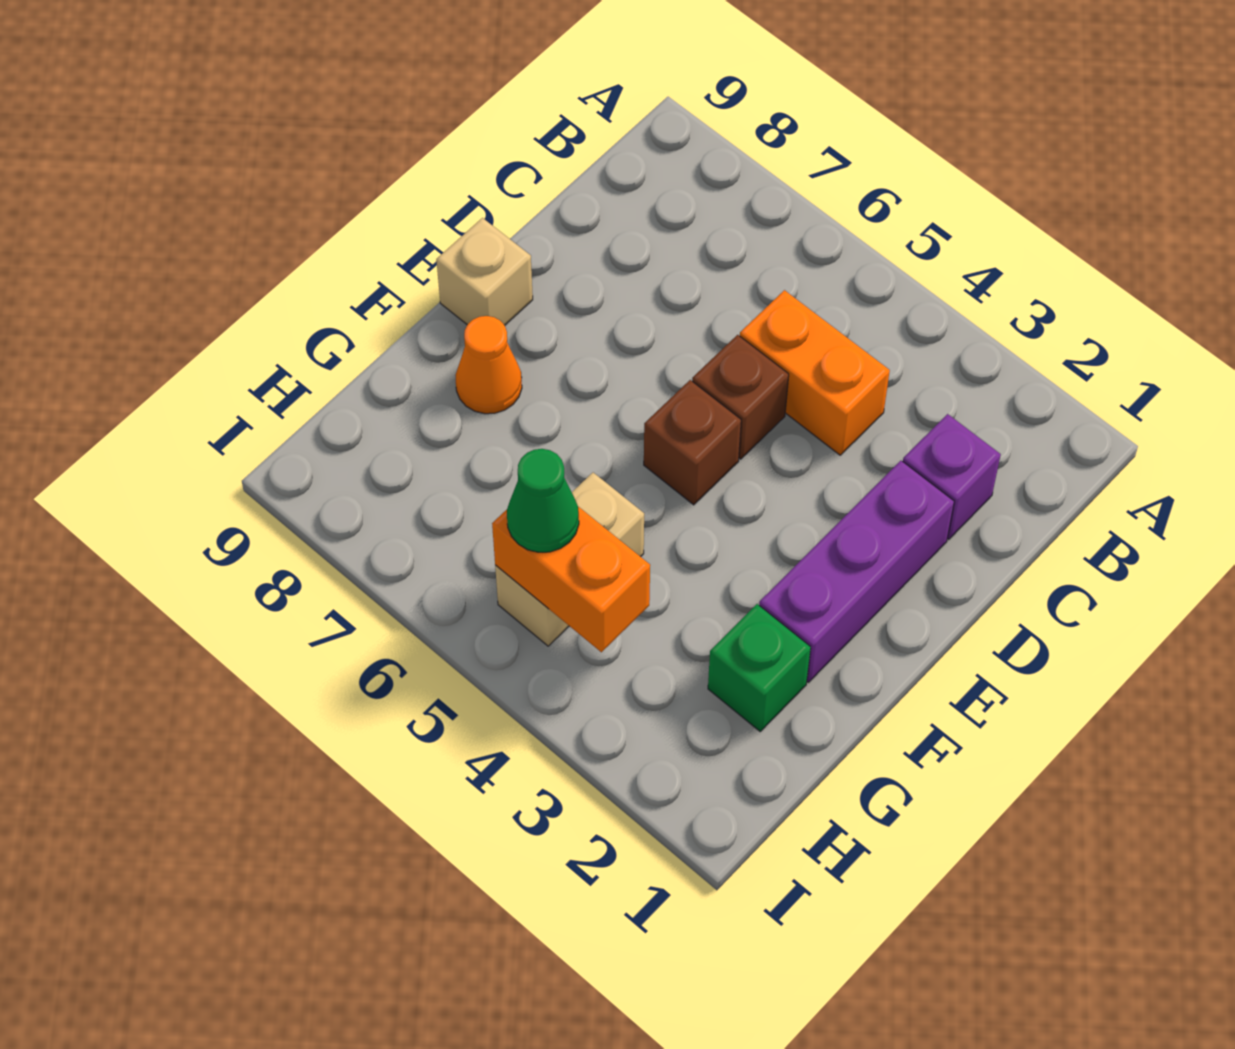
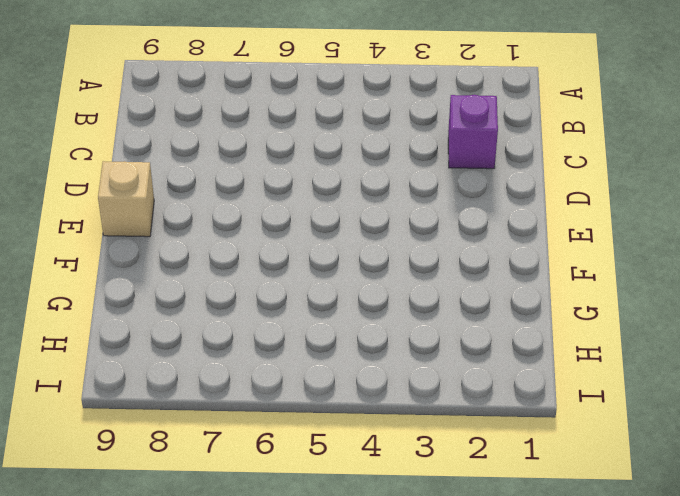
none -> orange 1x2 brick [740,290,890,455]
none -> purple 1x3 brick [759,461,954,682]

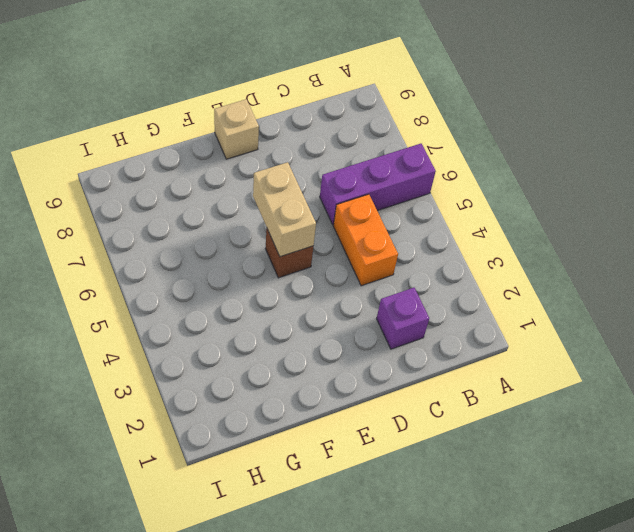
purple 1x3 brick [320,144,436,225] -> purple 1x3 brick moved to [759,461,954,682]
tan 1x2 brick [253,162,316,257] -> tan 1x2 brick turned to [495,473,644,646]
none -> brown 1x1 brick [692,335,789,459]
none -> orange 1x1 cone [456,316,522,414]

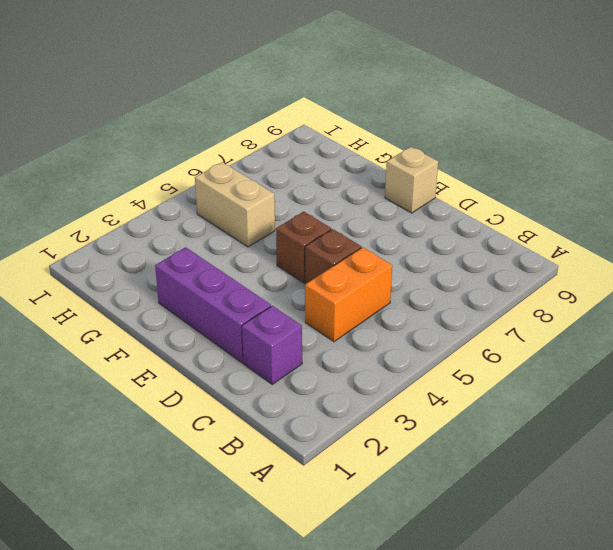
none -> orange 1x1 cone [456,316,522,414]
none -> green 1x1 brick [708,604,811,731]

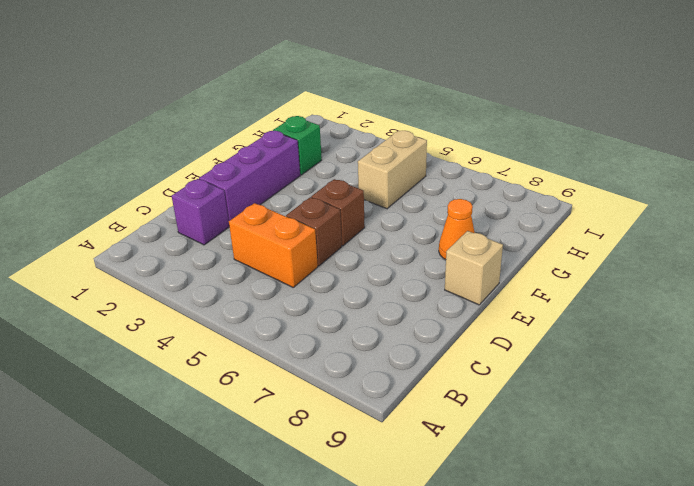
none -> orange 1x2 brick [492,507,650,652]
none -> green 1x1 cone [507,449,579,552]

